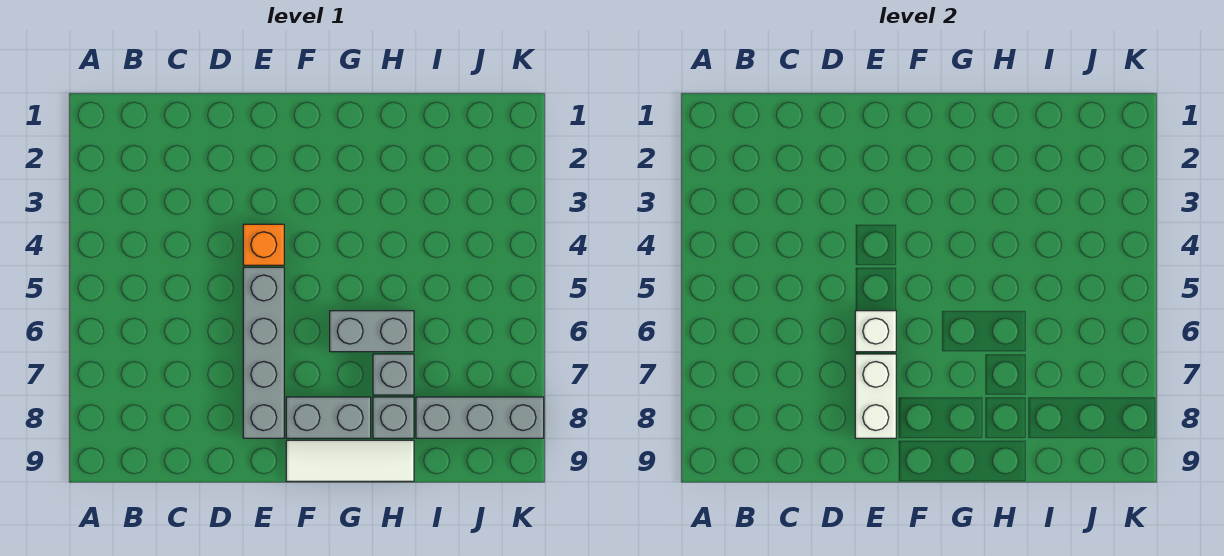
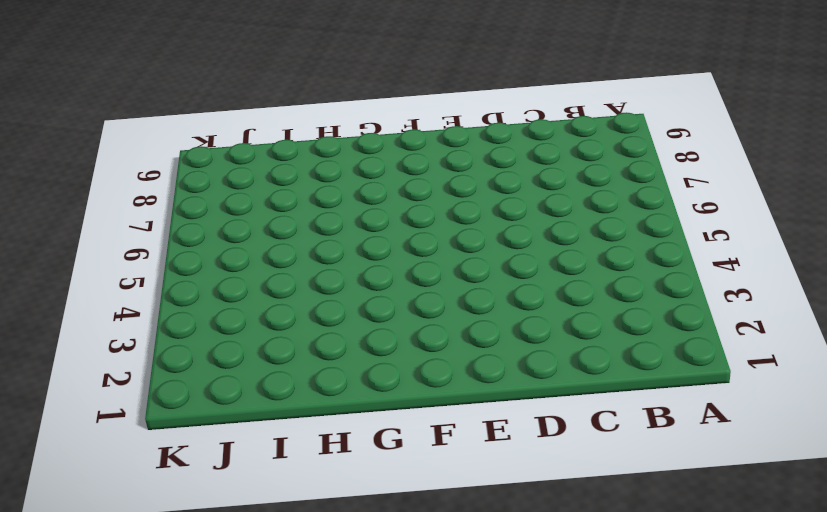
none -> orange 1x1 brick [243,224,284,265]
none -> grey 1x4 brick [243,267,284,438]

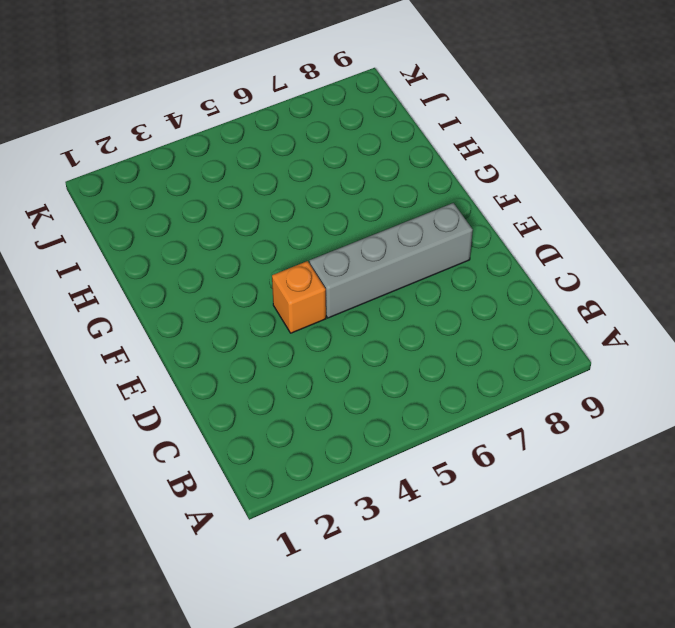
none -> grey 1x2 brick [286,397,371,438]
none -> white 1x3 tile [286,440,414,481]

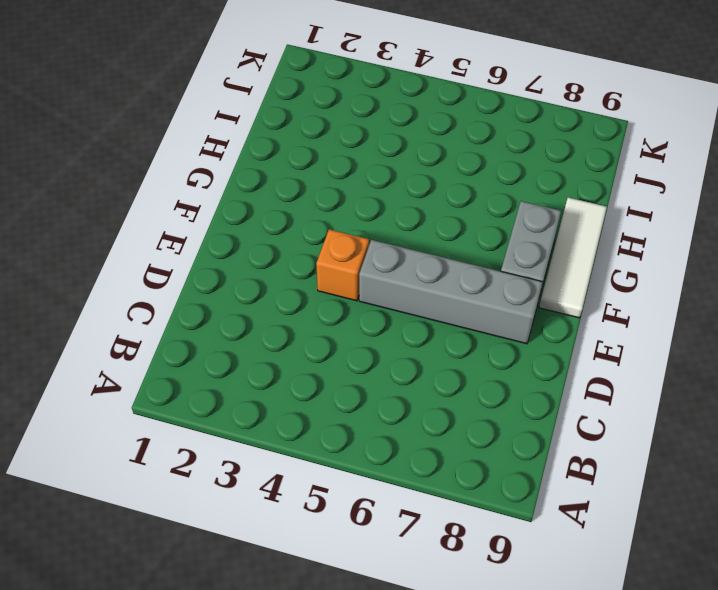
none -> grey 1x2 brick [330,311,414,352]
none -> grey 1x1 brick [373,354,414,395]

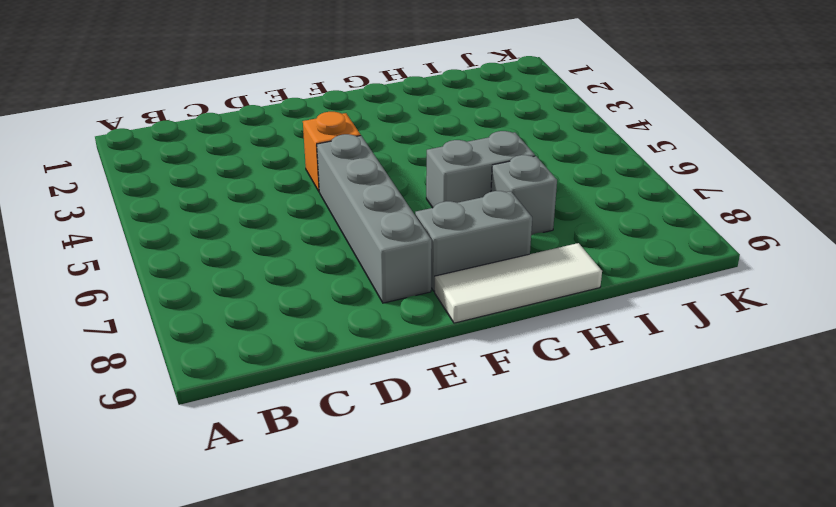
none -> grey 1x1 brick [373,397,414,438]
none -> grey 1x3 brick [416,397,544,438]

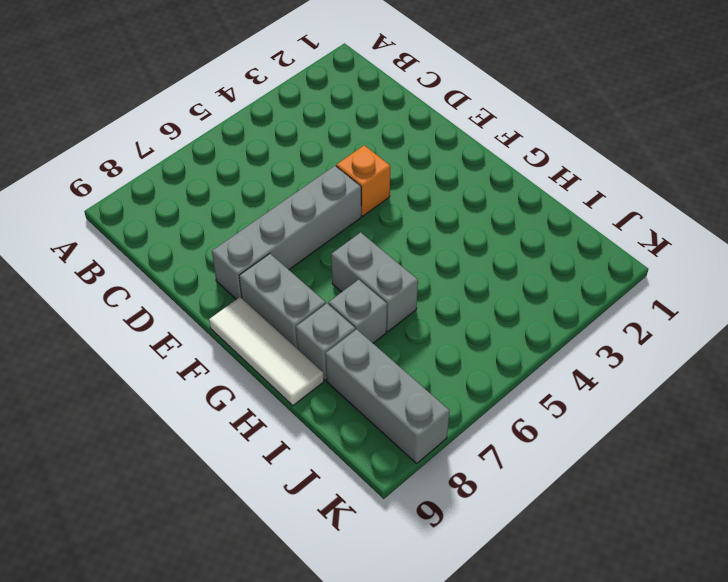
none -> white 1x1 brick [855,311,896,352]
none -> white 1x2 brick [855,354,896,438]

